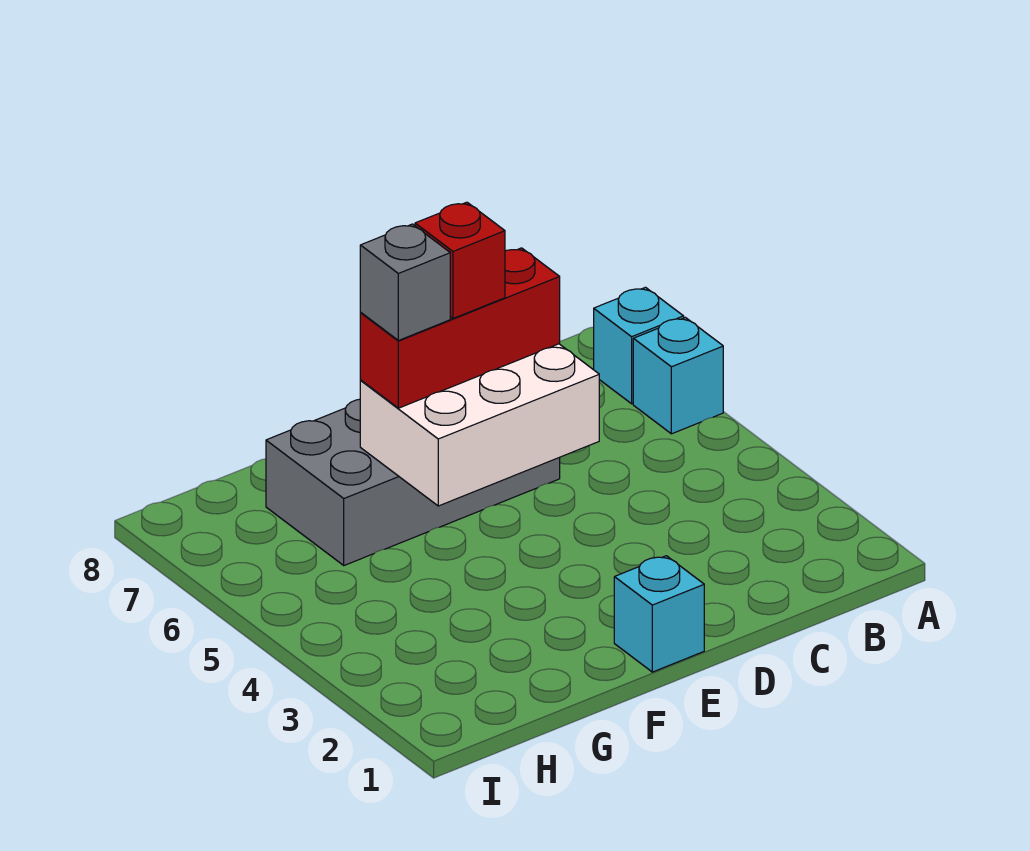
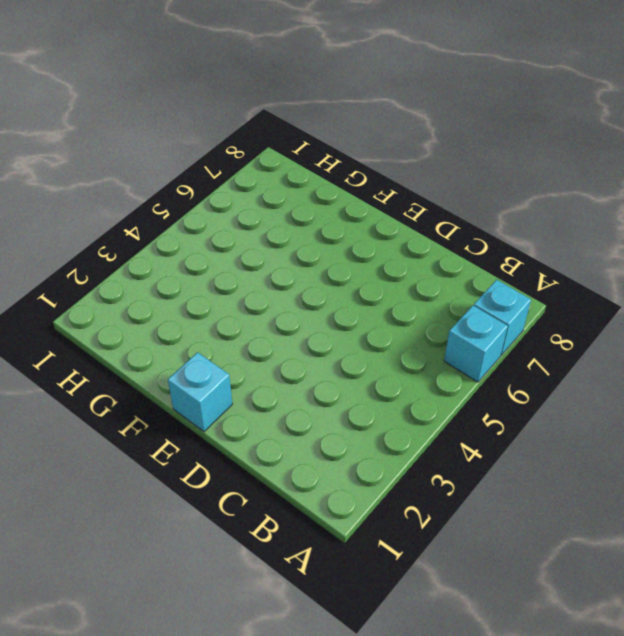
none -> grey 2x4 brick [266,399,560,565]
none -> white 2x3 brick [360,344,599,506]

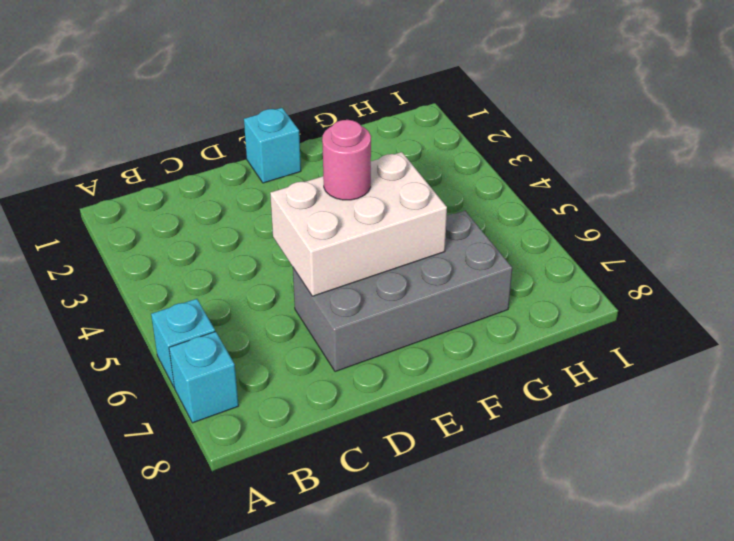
pink 1x1 round brick [322,120,371,200] -> none
none -> red 1x3 brick [360,248,560,408]
none -> red 1x1 brick [415,202,505,318]

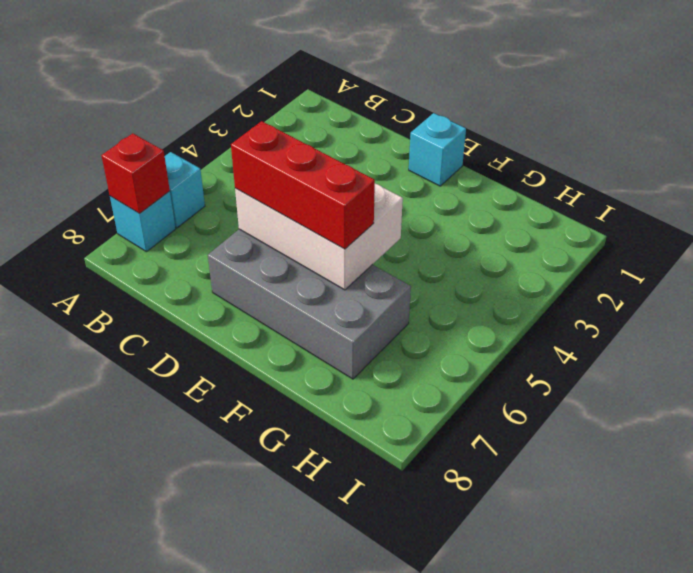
red 1x1 brick [101,133,170,214] -> red 1x1 brick moved to [415,202,505,318]
none -> grey 1x1 brick [360,224,450,340]

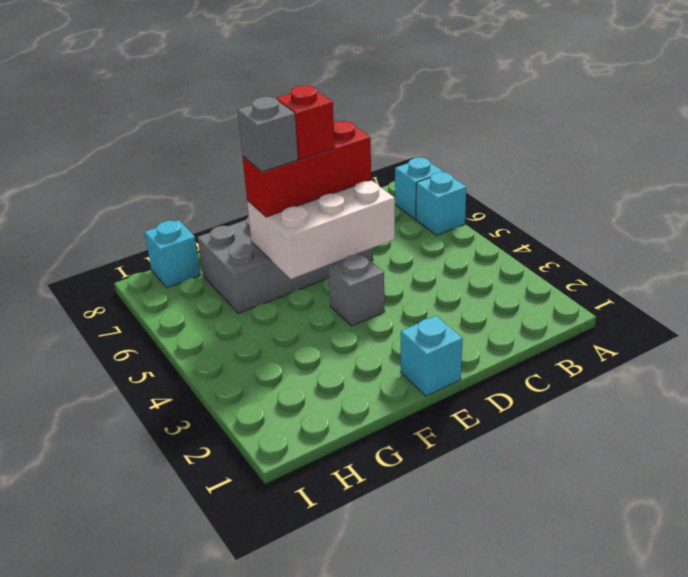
grey 1x1 brick [328,254,385,326] -> none
cyan 1x1 brick [145,220,200,288] -> none

